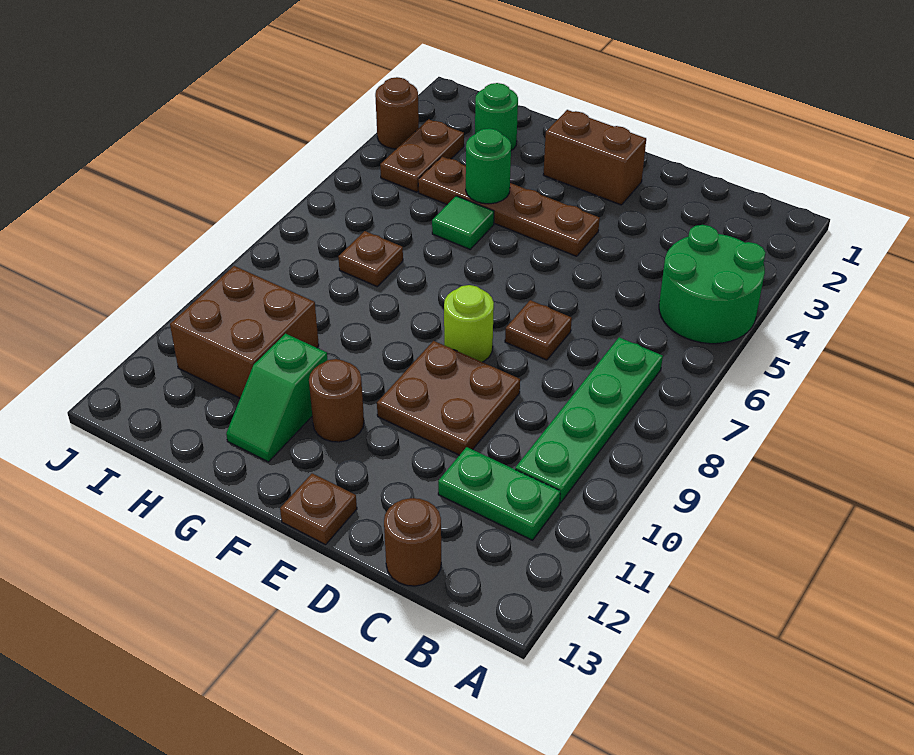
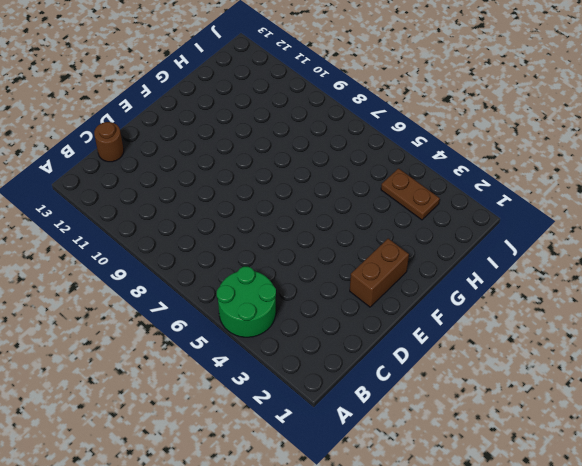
none -> green 1x4 plate [515,337,663,503]
none -> green 1x2 plate [438,447,560,540]
none -> brown 1x1 plate [505,300,572,360]

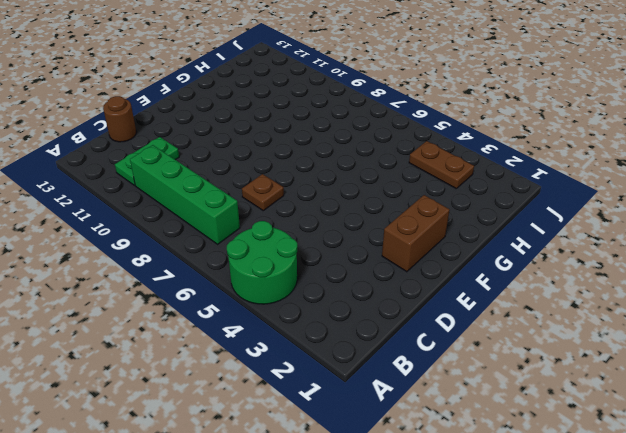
green 1x4 brick [130,145,240,244] -> green 1x4 plate [515,337,663,503]
none -> brown 2x2 plate [377,341,520,455]
none -> brown 1x4 plate [418,157,600,256]
none -> lime 1x1 round brick [444,285,494,362]

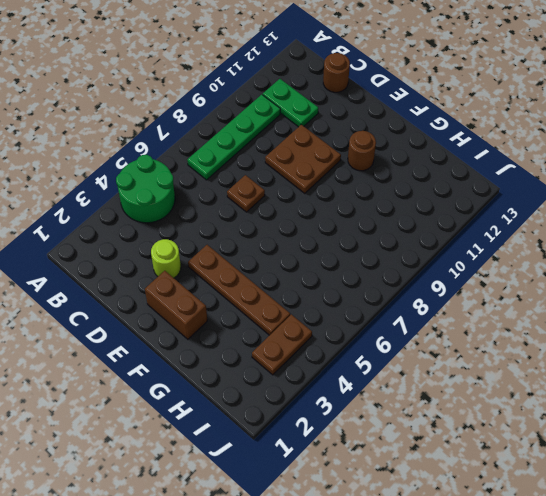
lime 1x1 round brick [151,239,181,278] -> lime 1x1 round brick moved to [444,285,494,362]
none -> brown 1x1 plate [280,473,357,545]
none -> green 1x1 tile [432,196,494,249]
none -> green 1x2 slope [226,334,327,462]

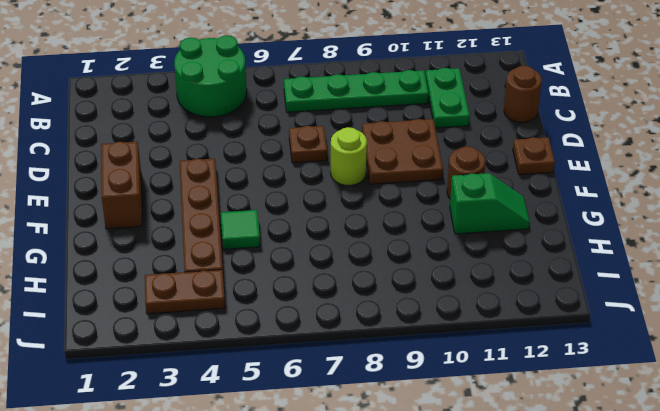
none -> green 1x1 round brick [475,83,518,151]
none -> brown 1x1 plate [338,231,403,286]
none -> brown 2x2 brick [170,266,319,398]

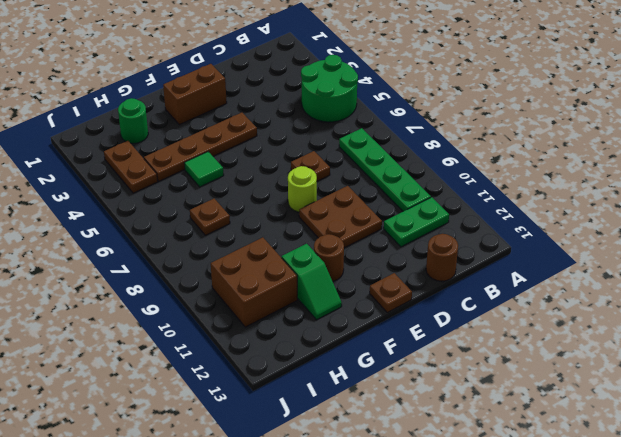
none -> brown 1x1 round brick [375,77,419,149]
none -> green 1x1 round brick [466,128,511,204]

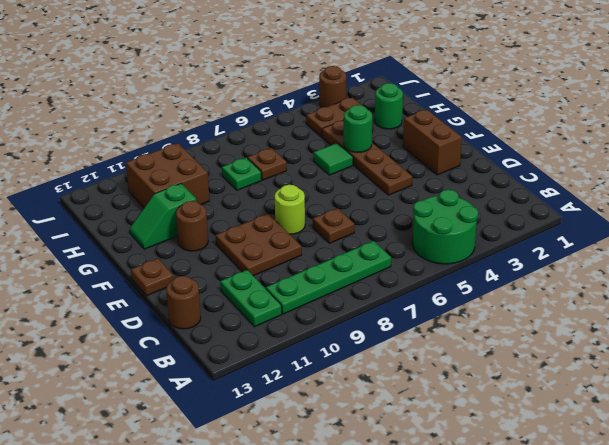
green 1x1 plate [222,158,261,190] -> none

